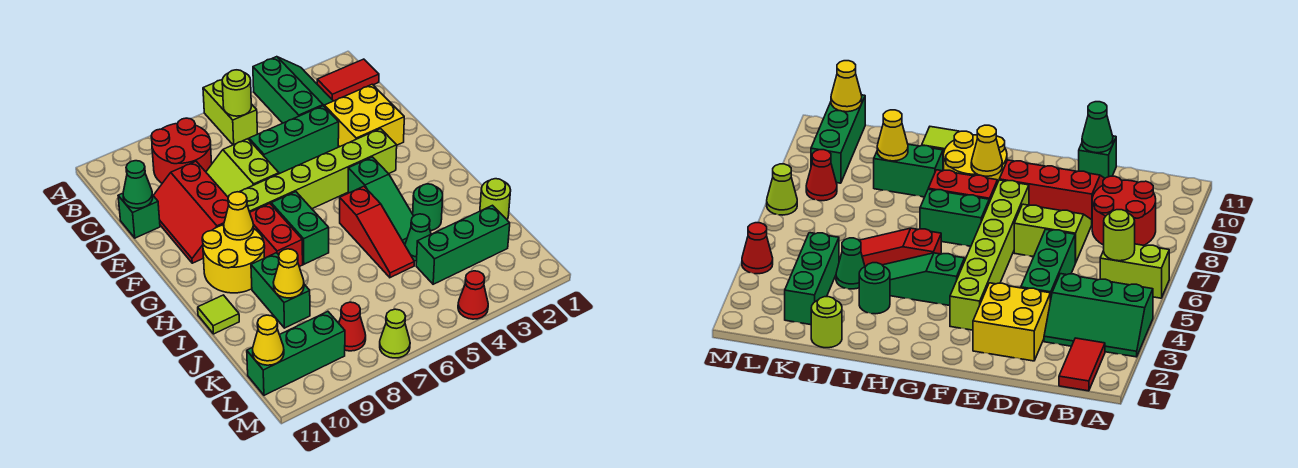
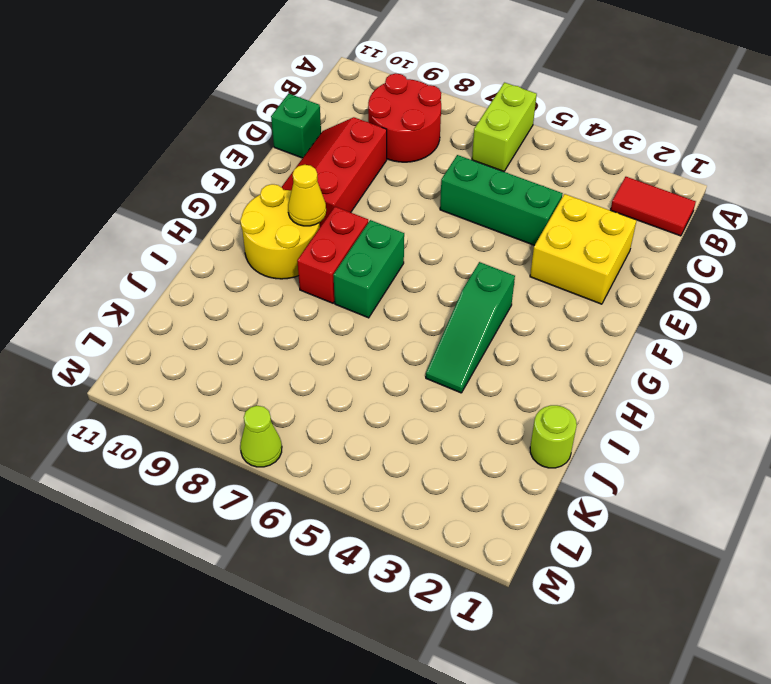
none -> green 2x3 slope [253,57,333,123]
none -> lime 2x2 slope [206,139,279,197]
none -> lime 1x6 brick [240,129,397,212]
none -> red 1x3 slope [340,186,414,278]

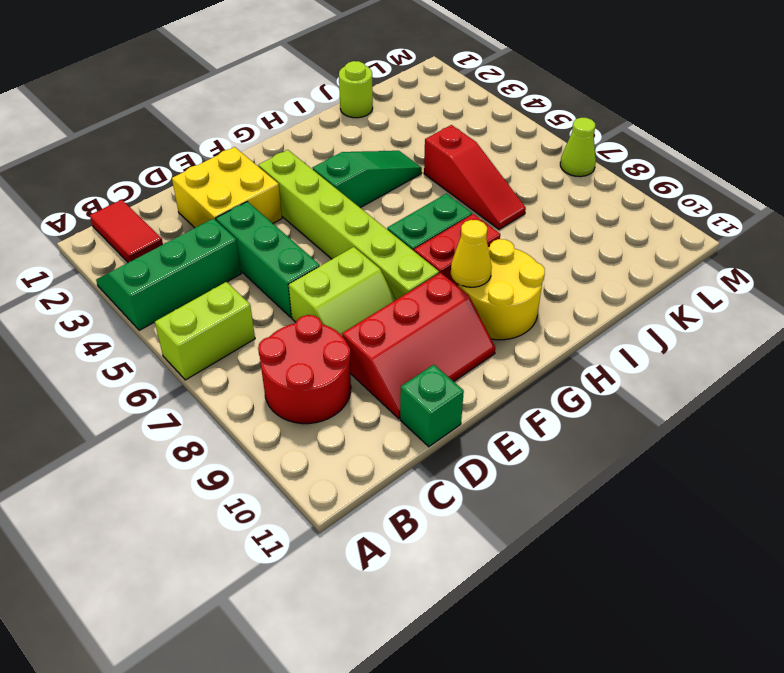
red 1x3 slope [424,125,526,229] -> red 1x3 slope turned to [340,186,414,278]
none -> green 1x1 round brick [413,184,443,231]
none -> green 1x2 brick [251,253,310,328]
none -> lime 1x1 tile [198,295,239,334]
none -> green 1x1 cone [405,214,431,261]

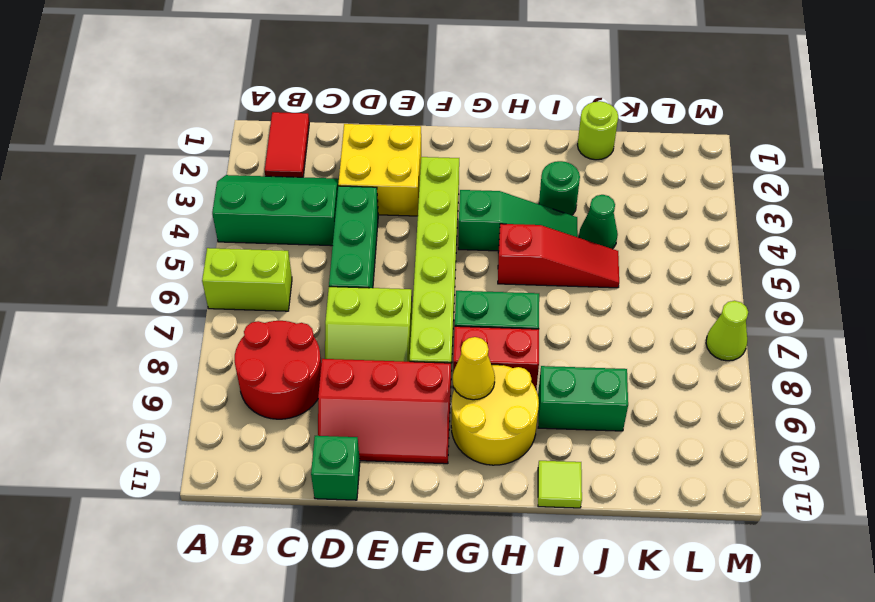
none -> green 1x3 brick [416,205,510,284]
none -> red 1x1 cone [339,302,366,351]
none -> green 1x3 brick [247,312,345,395]
none -> red 1x1 cone [458,271,488,319]

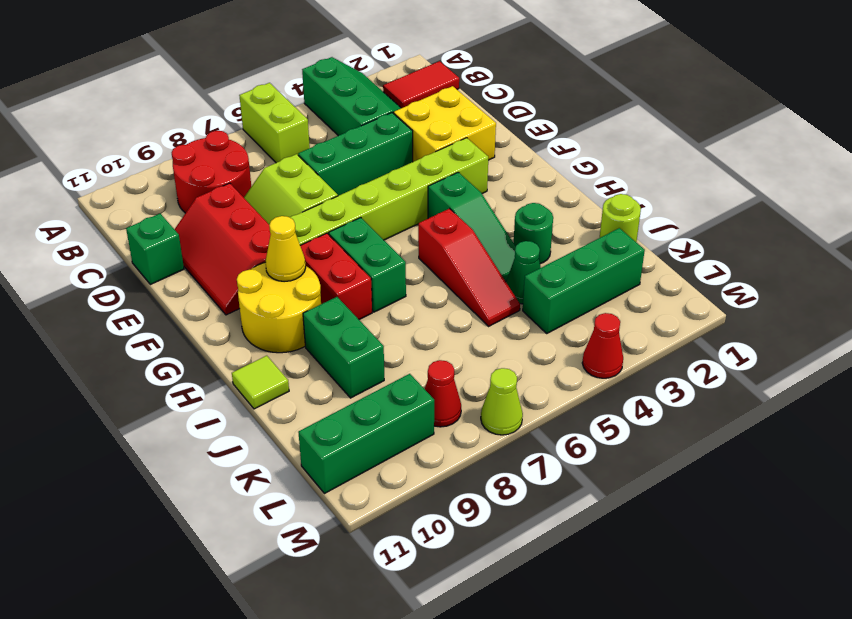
none -> lime 1x1 round brick [222,70,251,116]
none -> green 1x1 cone [123,161,153,208]
none -> yellow 1x1 cone [273,249,304,298]
none -> yellow 1x1 cone [253,315,284,365]

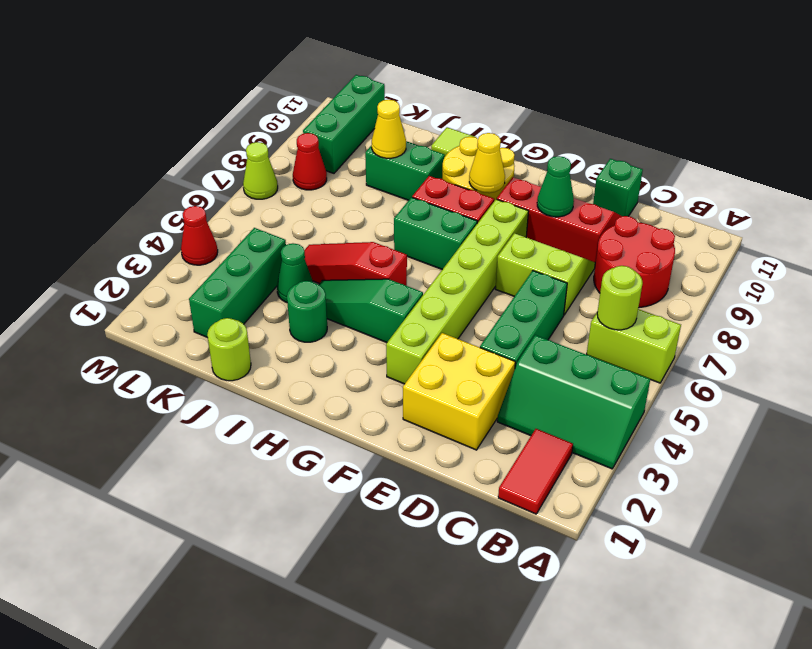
green 1x1 cone [537,156,574,217] -> green 1x1 cone moved to [123,161,153,208]
none -> yellow 1x1 cone [253,315,284,365]

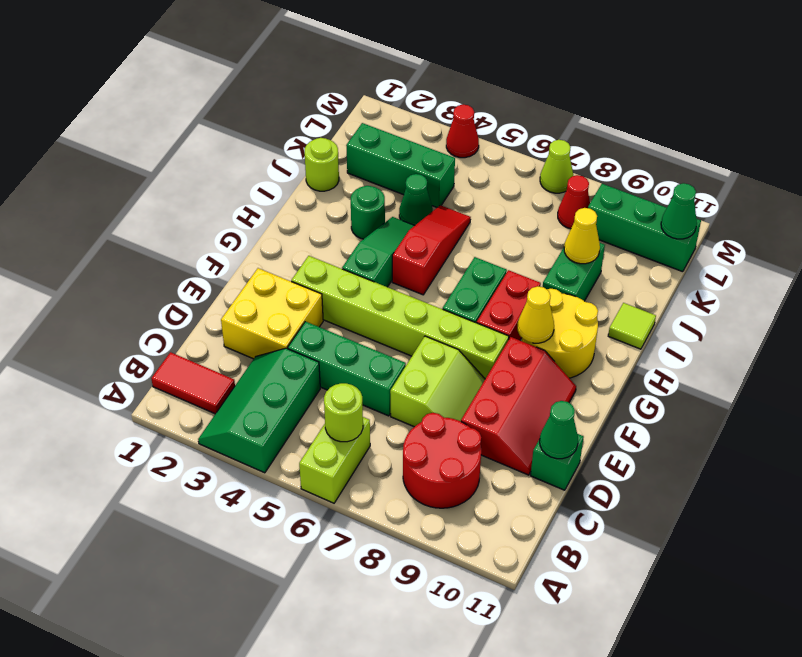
green 1x1 cone [661,183,697,239] -> yellow 1x1 cone [253,315,284,365]

